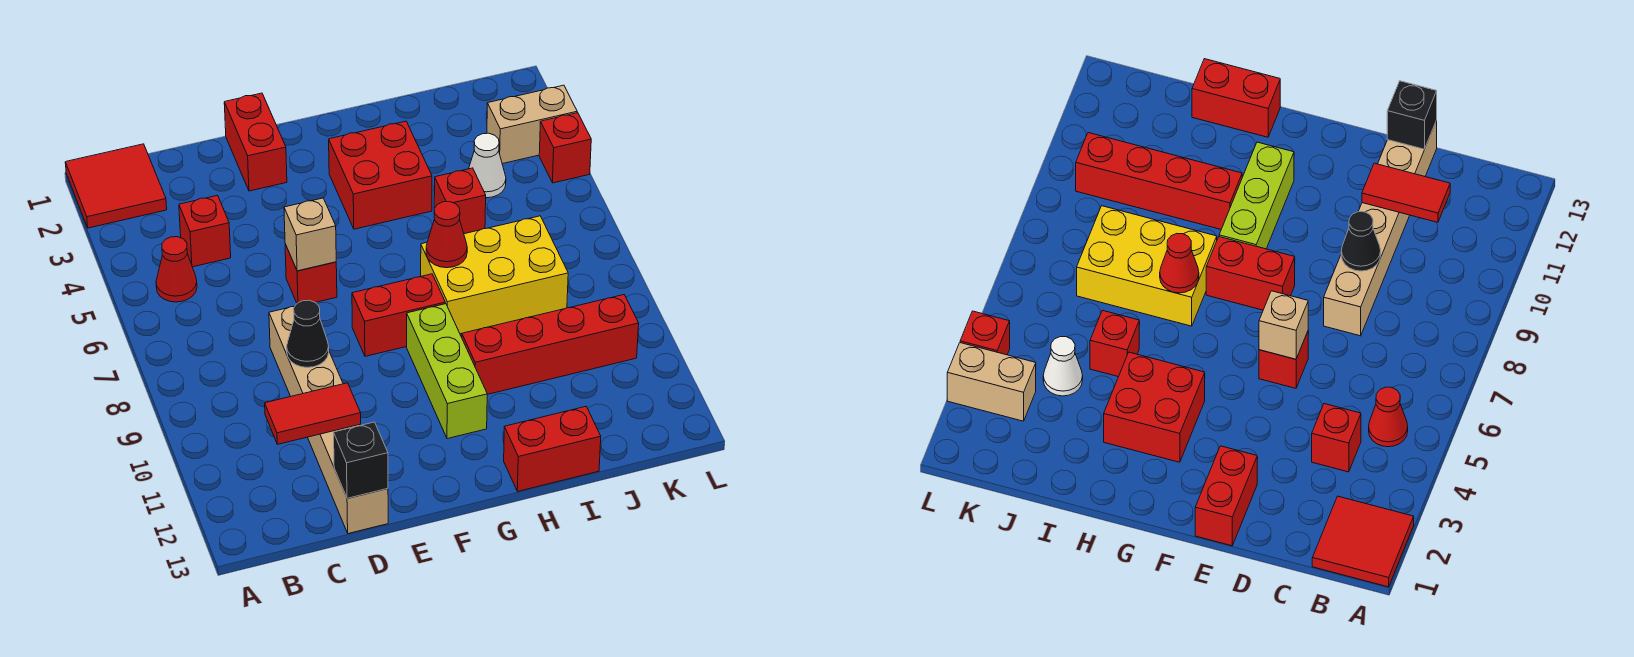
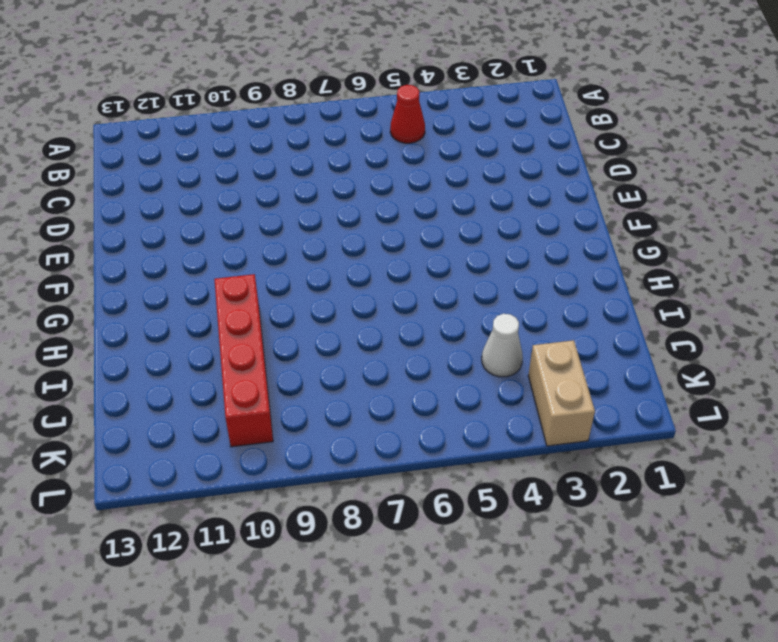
none -> red 2x2 tile [65,144,167,228]
none -> red 1x1 brick [179,195,231,267]
none -> tan 1x6 brick [269,306,388,534]

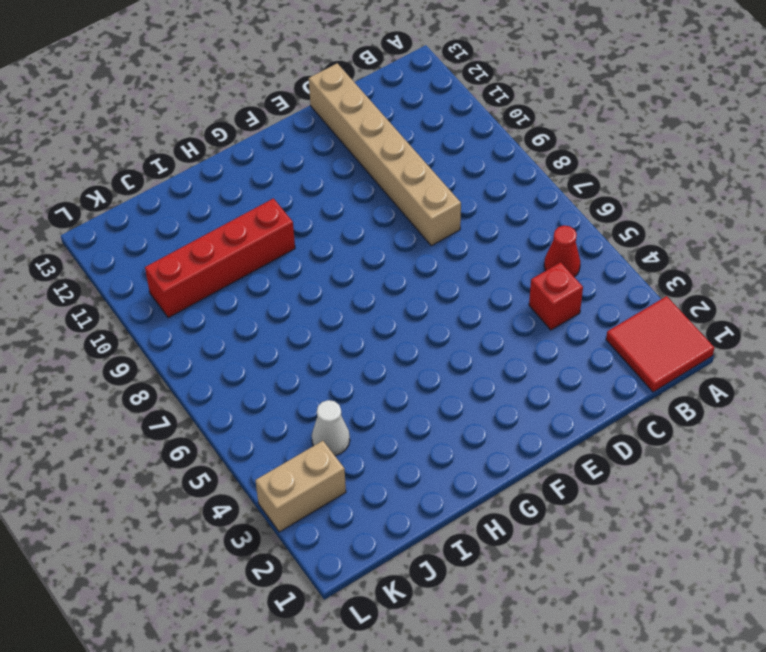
none -> red 1x2 brick [224,93,287,191]
none -> red 1x1 brick [285,244,337,303]
none -> red 1x2 brick [352,274,445,356]

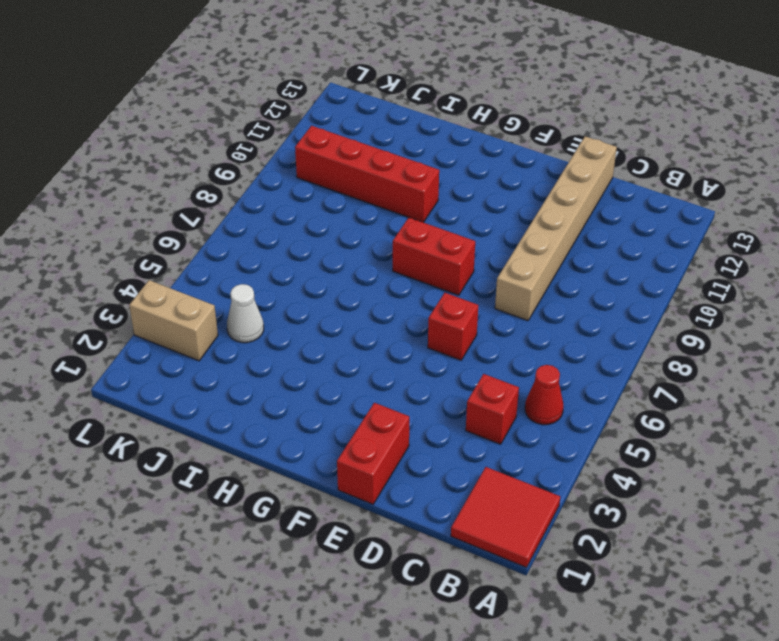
none -> red 2x2 brick [329,121,432,229]
none -> lime 1x3 brick [407,304,487,439]
none -> yellow 2x3 brick [421,216,568,334]

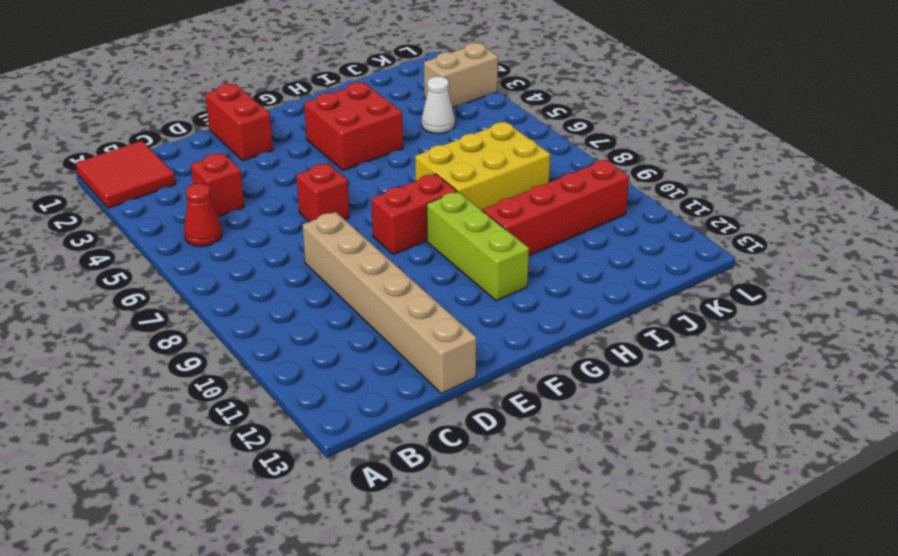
none -> red 1x2 brick [504,407,601,491]
none -> red 1x1 brick [434,168,486,234]
none -> red 1x1 brick [539,113,591,183]

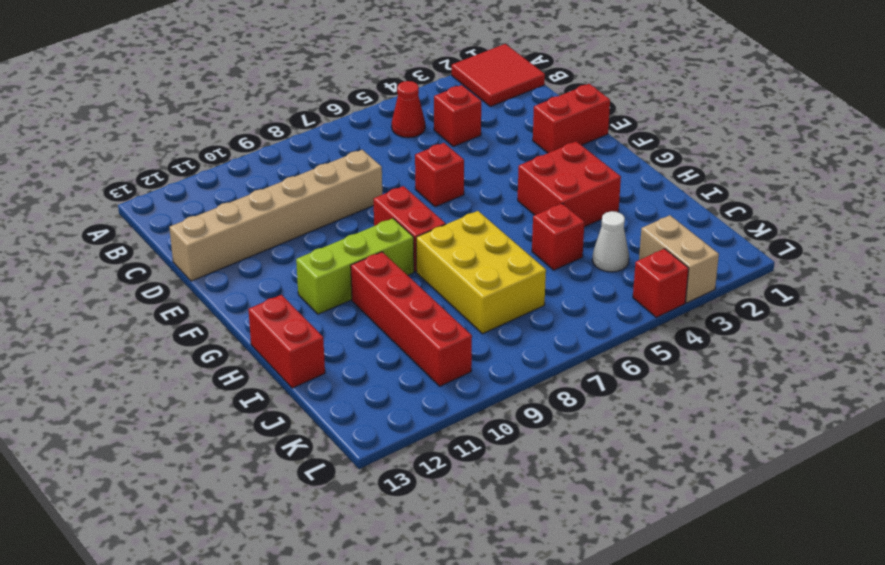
none -> red 1x2 tile [265,383,361,444]
none -> black 1x1 cone [287,300,329,367]
none -> black 1x1 brick [334,422,388,498]

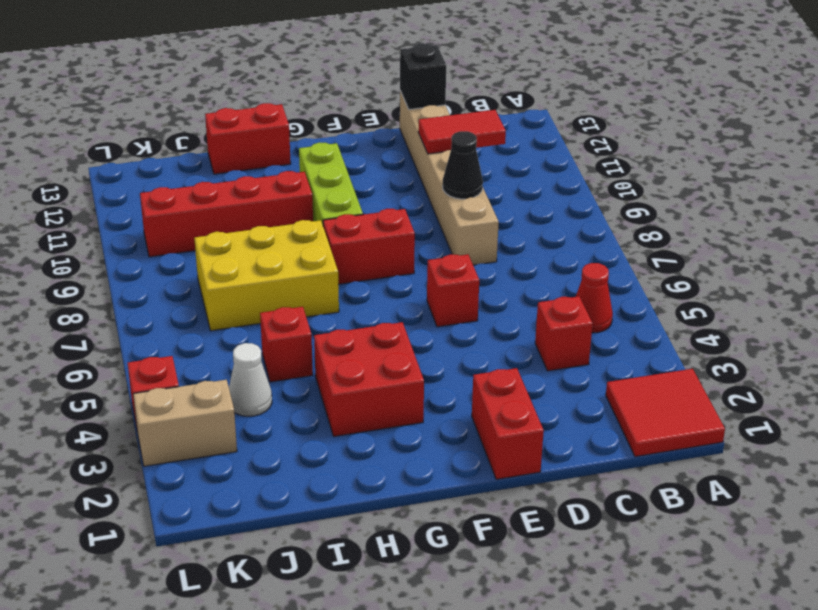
none -> tan 1x1 brick [284,198,336,271]
none -> red 1x1 cone [426,202,467,268]

